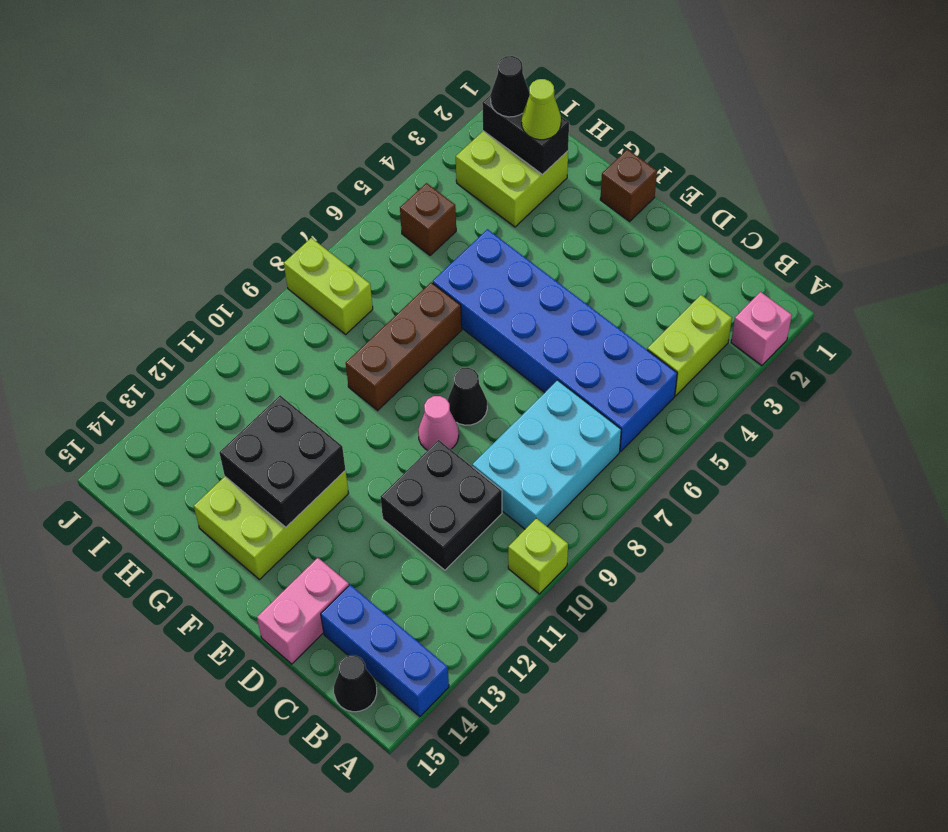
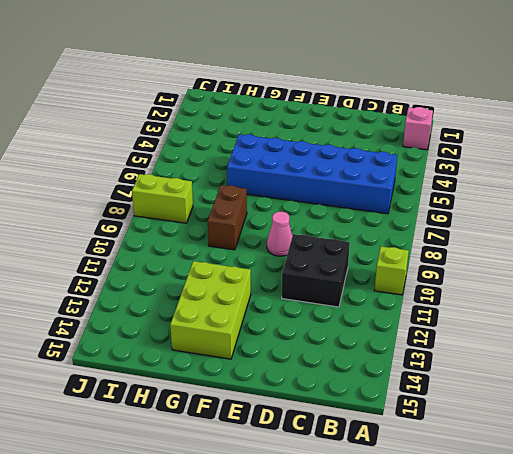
brown 1x2 brick [208,185,247,250] -> brown 1x3 brick [346,282,462,410]
none -> blue 1x3 brick [321,585,449,716]
none -> lime 1x2 brick [647,295,732,396]
none -> cyan 2x3 brick [472,380,621,529]

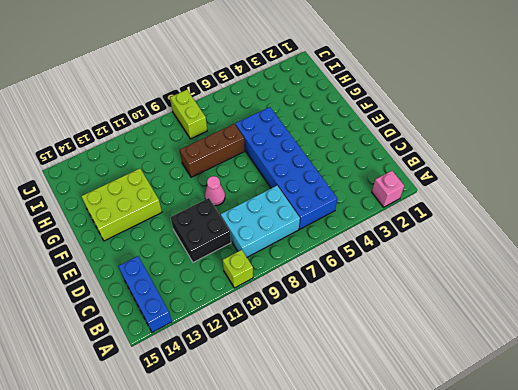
none -> lime 1x2 brick [647,295,732,396]
none -> black 1x1 cone [334,655,377,712]
none -> pink 1x2 brick [257,558,349,664]

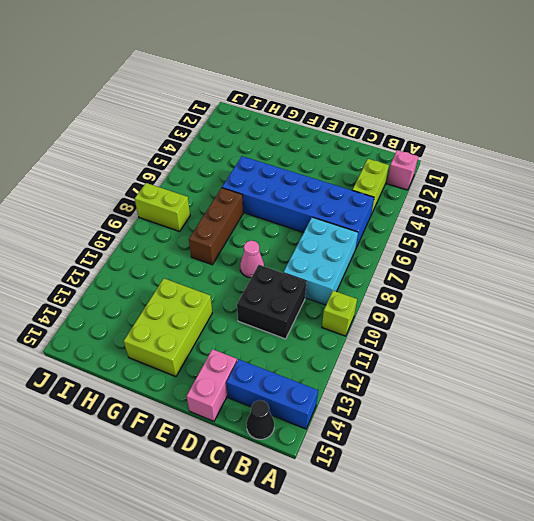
none -> black 1x1 cone [447,368,487,425]
none -> brown 1x1 brick [600,149,657,221]
none -> lime 2x2 brick [456,131,568,227]

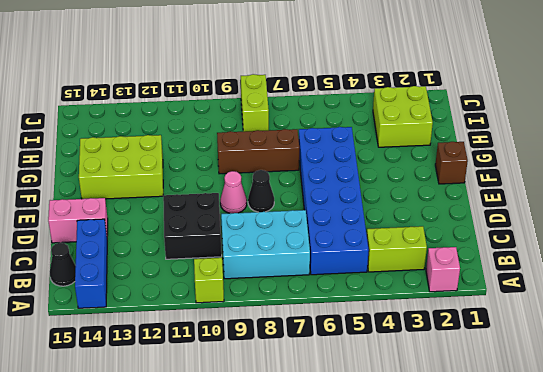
none -> brown 1x1 brick [400,183,456,255]
none -> black 2x2 brick [219,395,345,527]
none -> black 1x2 brick [482,95,569,174]

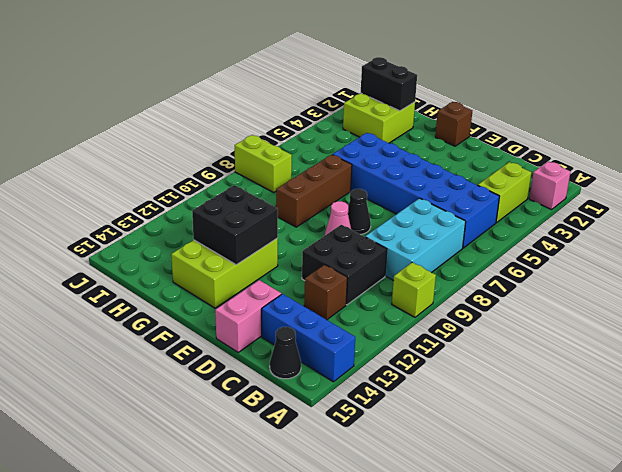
brown 1x1 brick [304,265,347,320] -> brown 1x1 brick moved to [400,183,456,255]
none -> lime 1x1 cone [522,79,561,140]
none -> black 1x1 cone [491,56,530,117]

